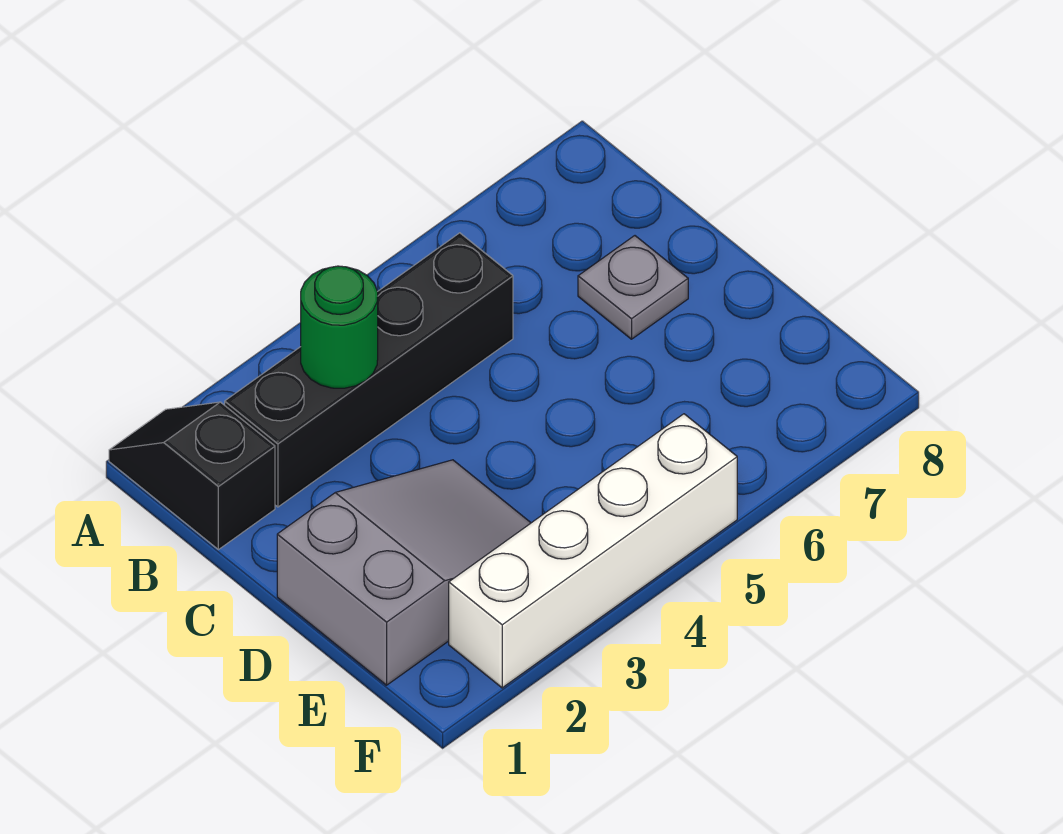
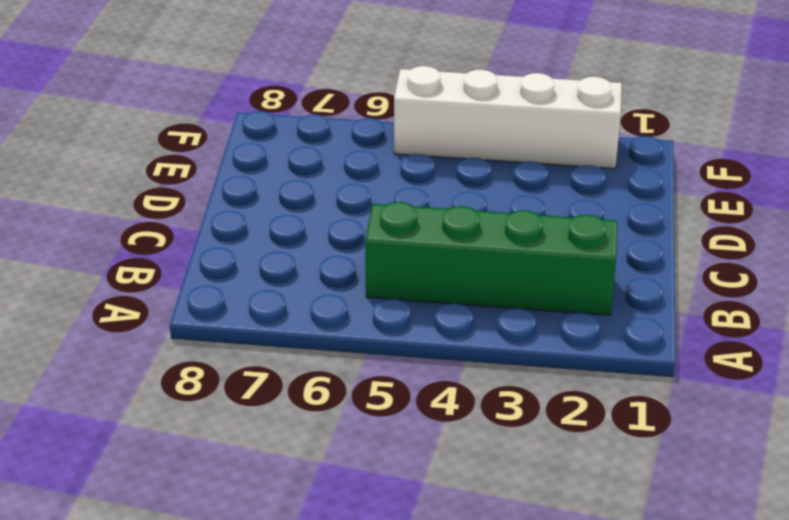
green 1x4 brick [365,202,617,315] -> black 1x4 brick [225,233,513,507]
none -> black 1x2 slope [109,402,275,550]
none -> grey 1x1 plate [578,236,688,339]

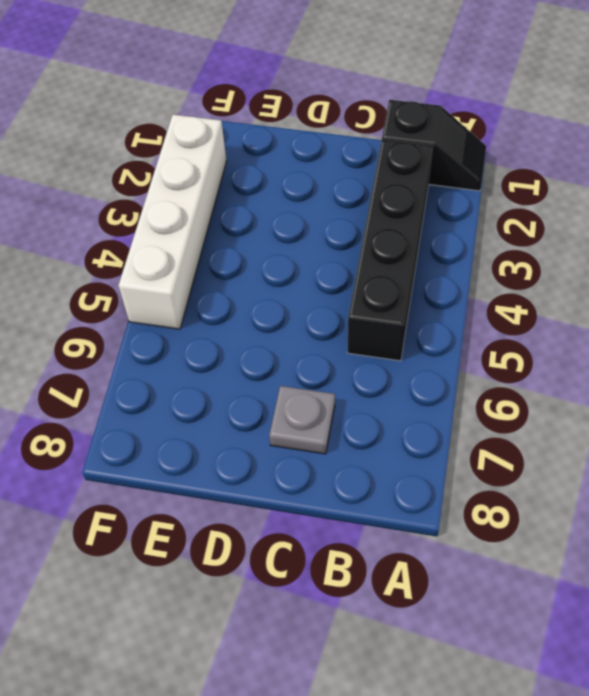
none -> grey 2x3 slope [277,460,531,685]
none -> green 1x1 round brick [301,266,378,388]

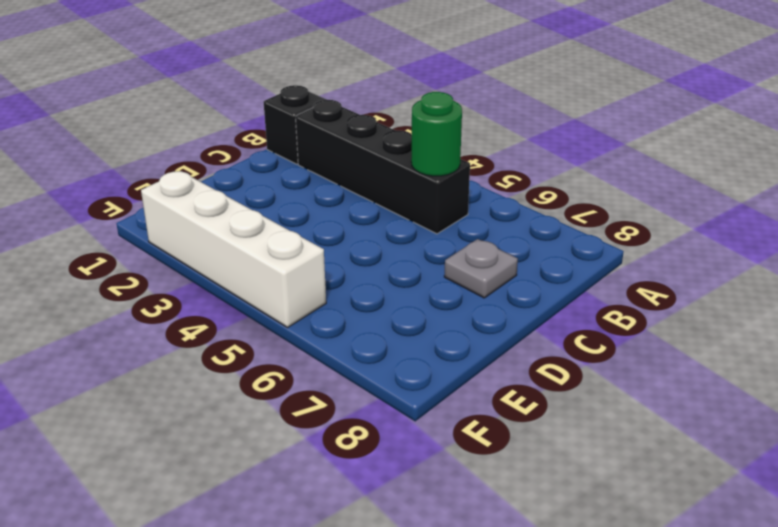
green 1x1 round brick [411,92,462,176] -> green 1x1 round brick moved to [301,266,378,388]
none -> grey 2x3 slope [277,460,531,685]

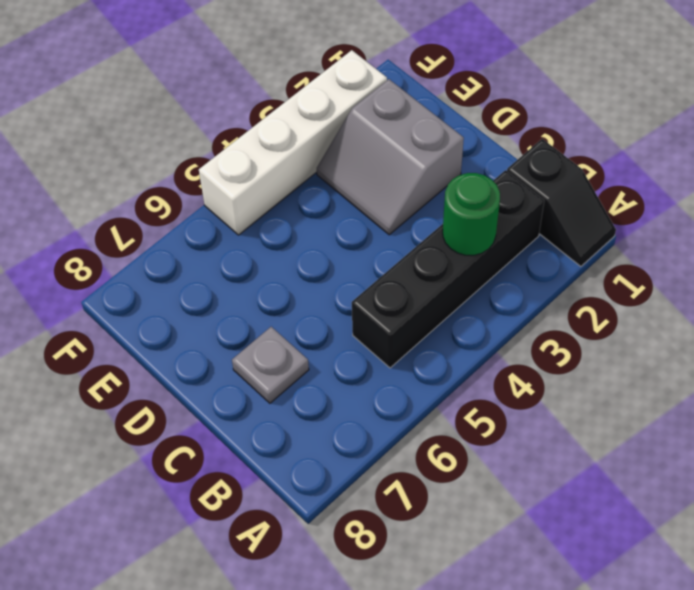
grey 2x2 slope [317,79,464,235] -> grey 2x3 slope [277,460,531,685]

